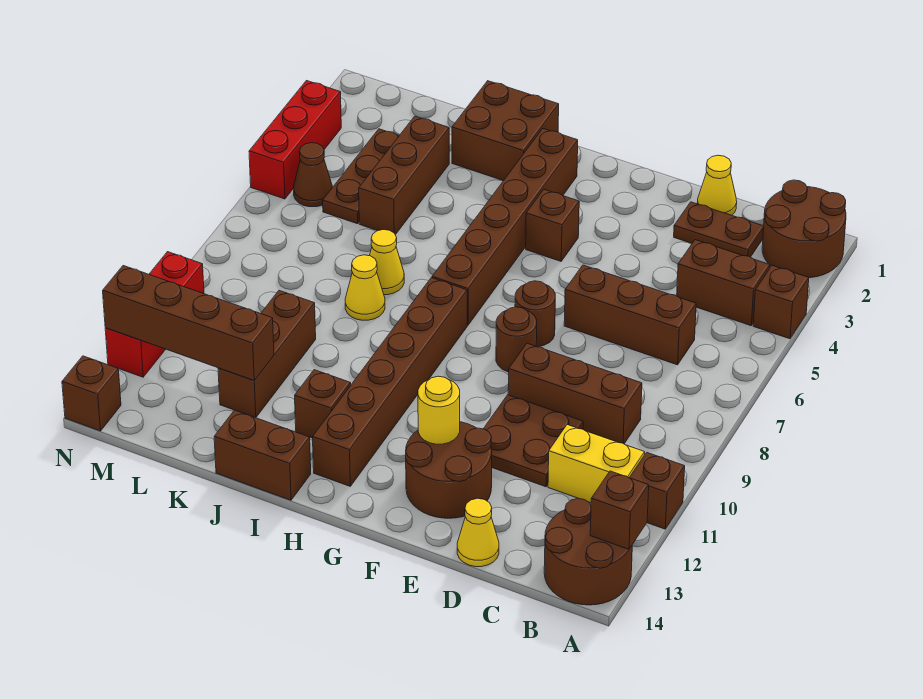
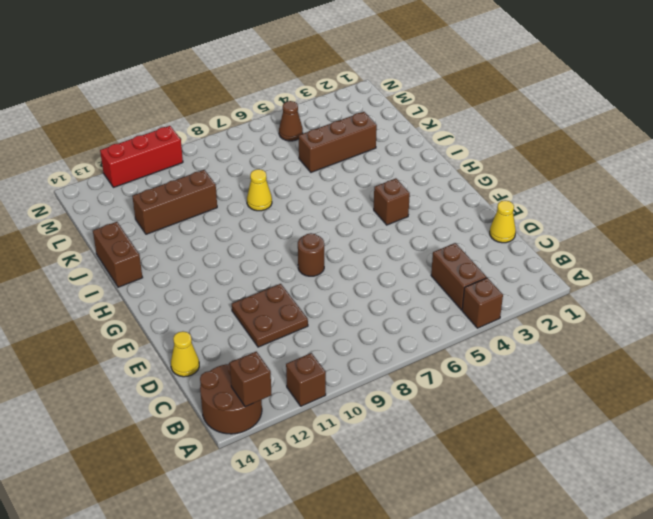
none -> brown 2x2 round brick [762,180,846,278]
none -> yellow 1x2 brick [548,425,645,503]
none -> brown 1x2 plate [674,202,764,257]
none -> brown 1x3 brick [564,265,696,365]

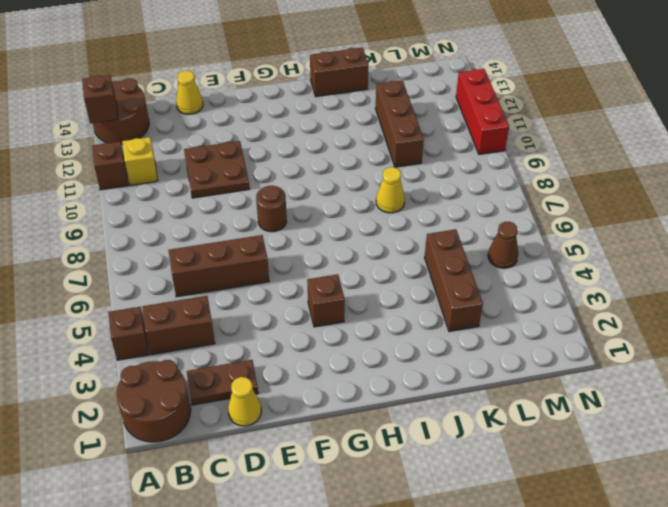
yellow 1x1 brick [122,137,158,185] -> yellow 1x2 brick [548,425,645,503]
none -> brown 1x3 brick [508,343,642,444]
none -> brown 2x2 round brick [406,422,492,518]
none -> brown 1x1 round brick [515,281,555,347]
none -> brown 1x6 brick [432,129,578,325]

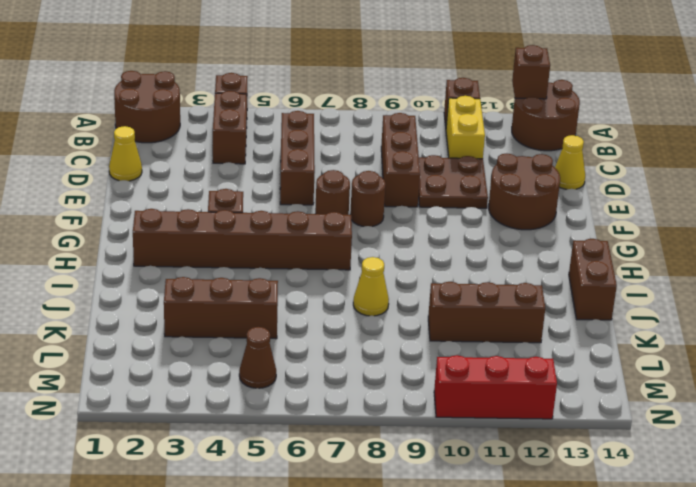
none -> brown 1x2 plate [674,202,764,257]
none -> brown 1x6 brick [313,278,467,486]
none -> brown 2x2 brick [452,81,559,181]
none -> brown 1x1 brick [295,370,351,438]

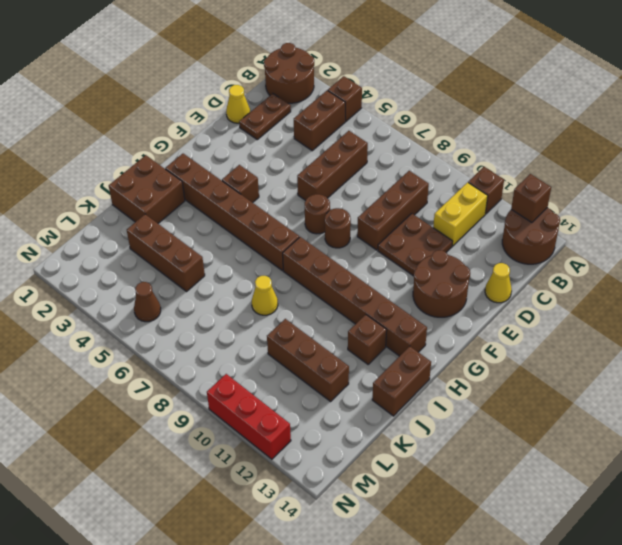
none -> yellow 1x1 cone [370,230,404,295]
none -> brown 1x3 plate [323,129,399,224]
none -> red 1x3 brick [249,81,341,199]
none -> brown 1x1 brick [62,356,121,431]

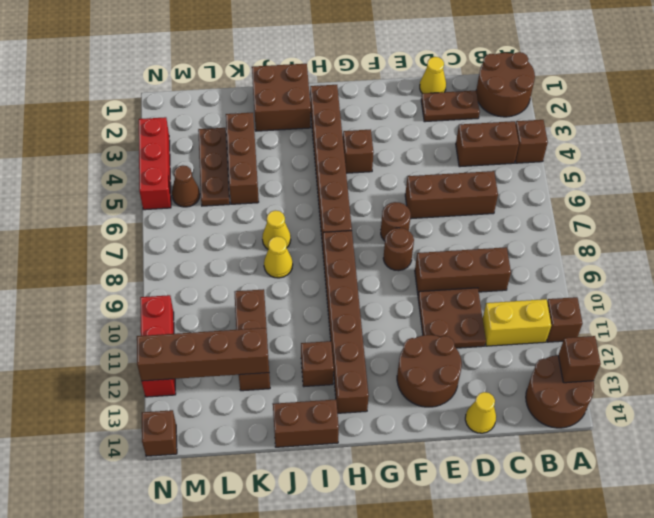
none -> yellow 1x1 round brick [418,376,460,444]

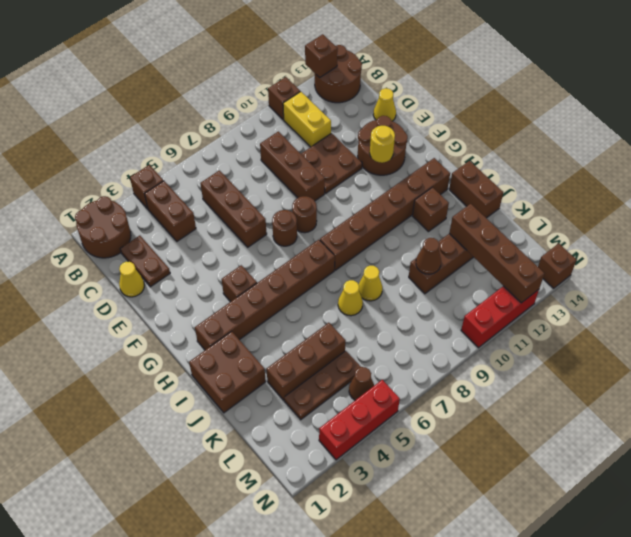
brown 1x1 cone [416,238,441,274] -> none

